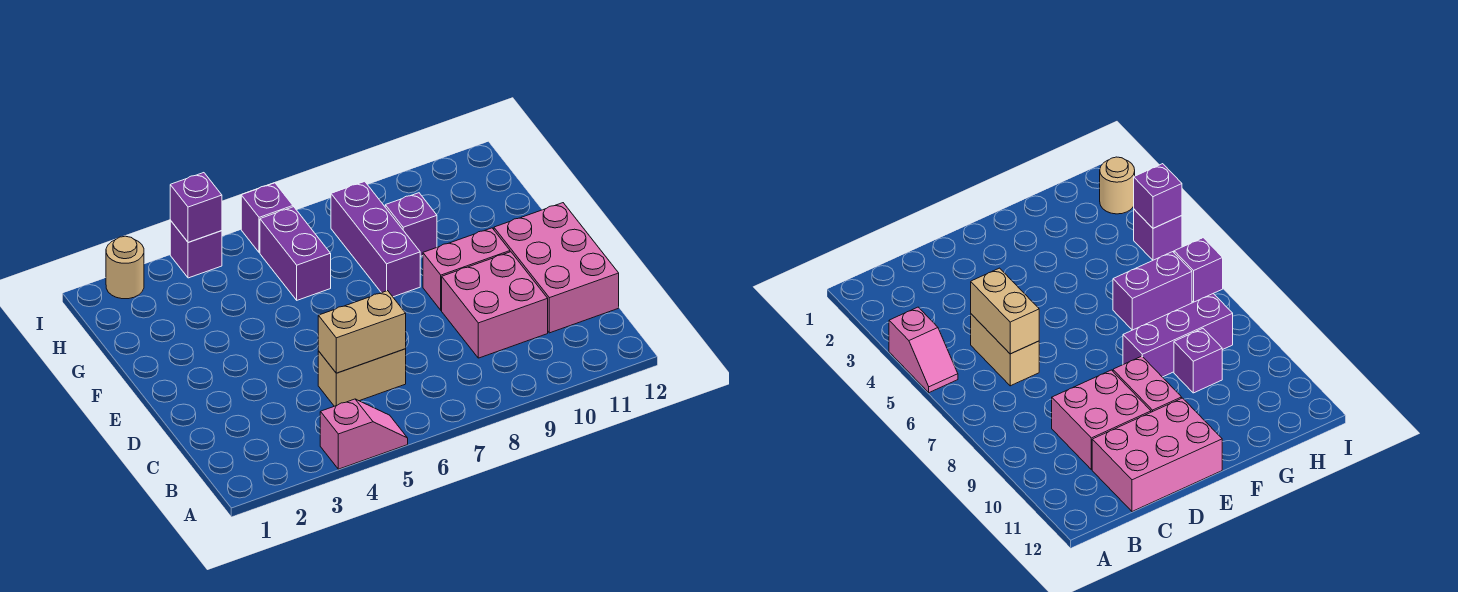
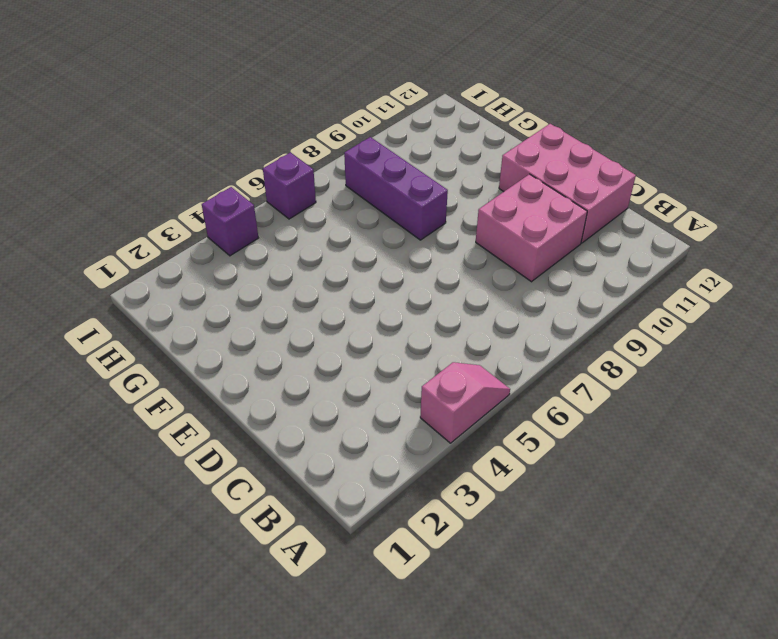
none -> tan 1x2 brick [318,349,406,406]
none -> pink 1x2 brick [423,228,510,310]
none -> purple 1x2 brick [260,207,331,300]

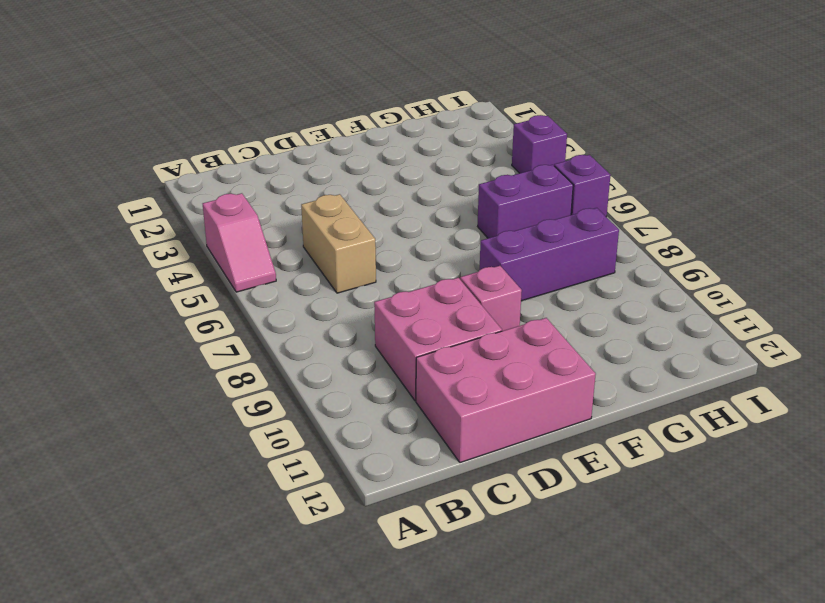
pink 1x1 brick [460,266,522,331] -> pink 1x2 brick [423,228,510,310]
none -> purple 1x1 brick [385,193,437,257]
none -> tan 1x1 round brick [106,236,144,299]
none -> tan 1x2 brick [318,291,406,373]

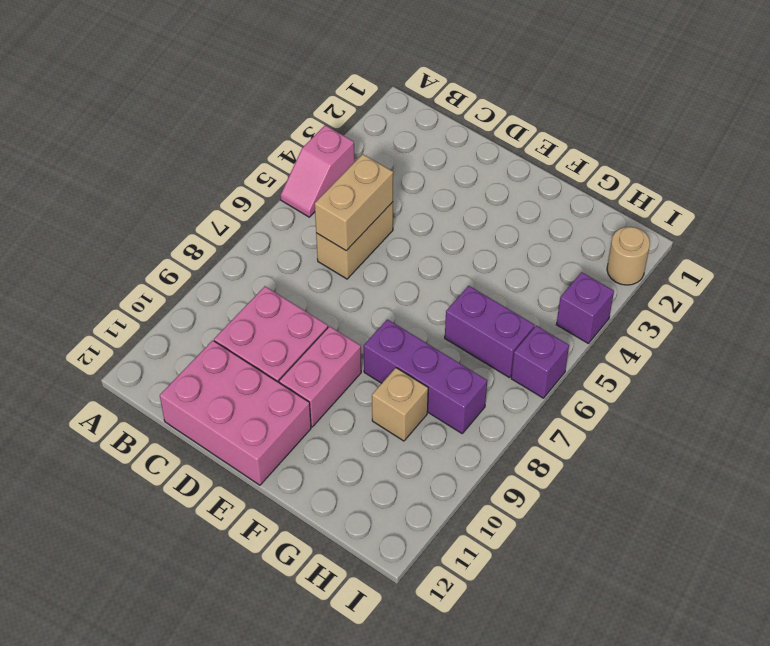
tan 1x1 brick [372,368,428,441] -> purple 1x1 brick [385,193,437,257]
none -> purple 1x1 brick [170,173,222,242]

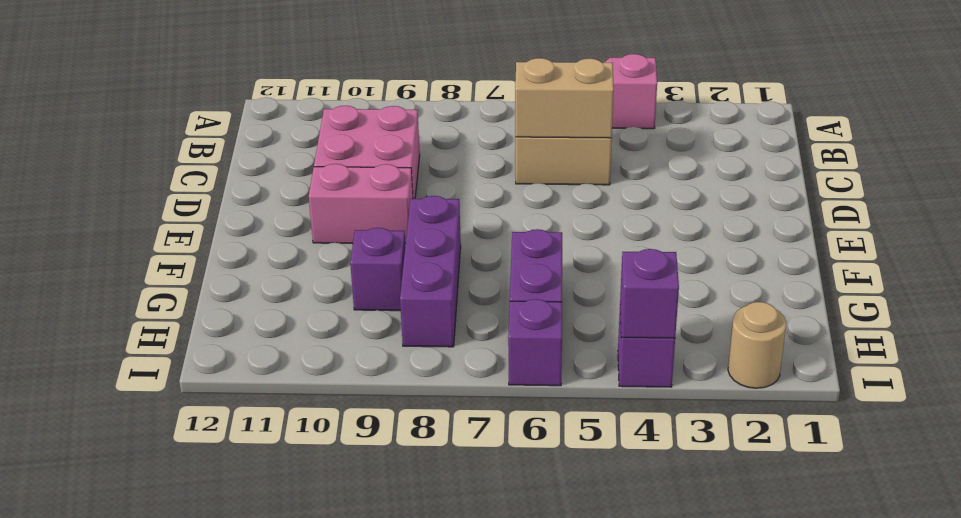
none -> pink 2x3 brick [494,203,619,333]

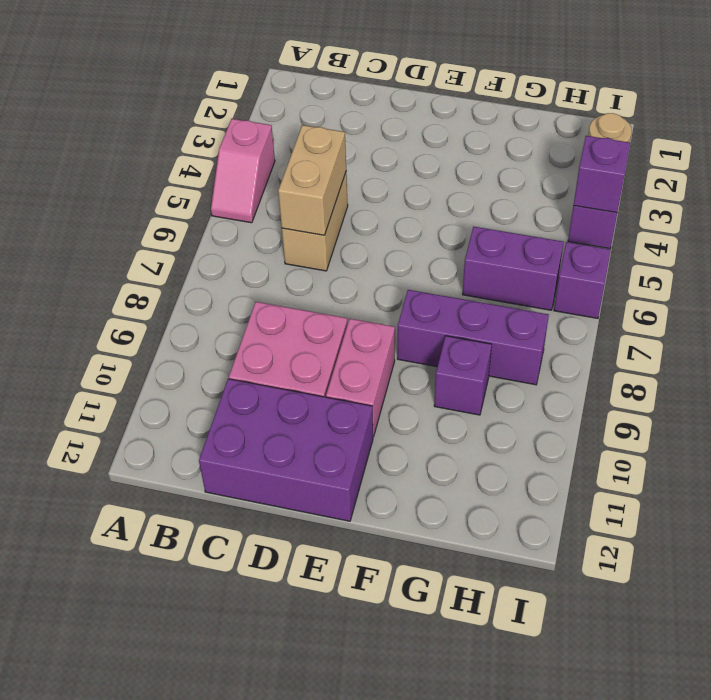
purple 2x3 brick [199,379,373,521] -> pink 2x3 brick [494,203,619,333]

